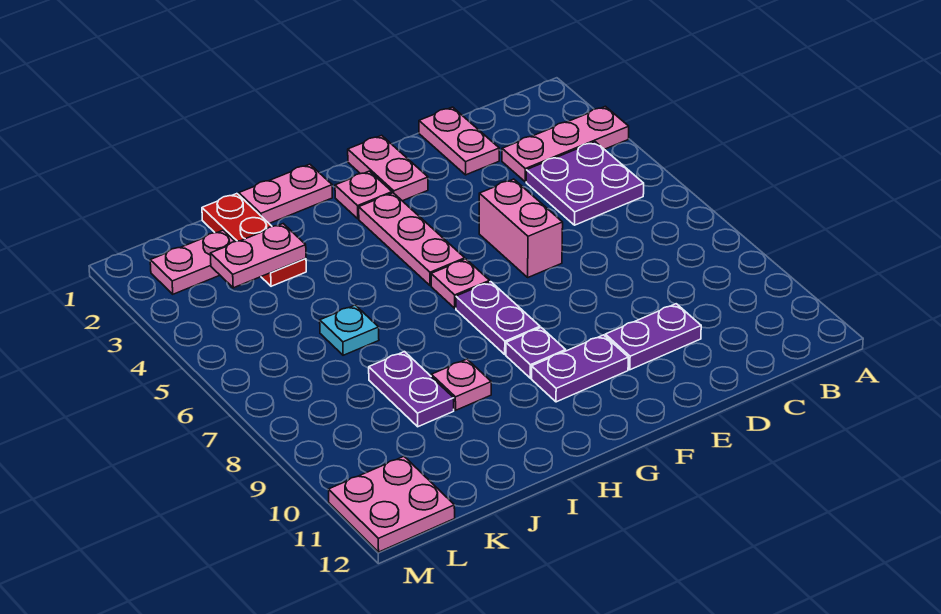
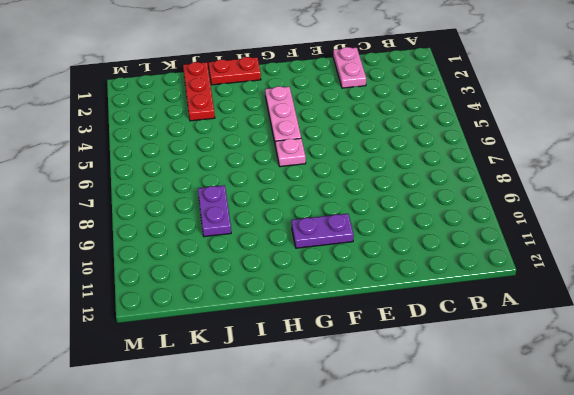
red 1x2 plate [208,57,261,85] -> pink 1x2 plate [239,164,332,224]
none -> pink 1x3 plate [502,106,629,182]
none -> purple 2x2 plate [526,142,644,225]
none -> purple 1x2 plate [605,304,701,370]

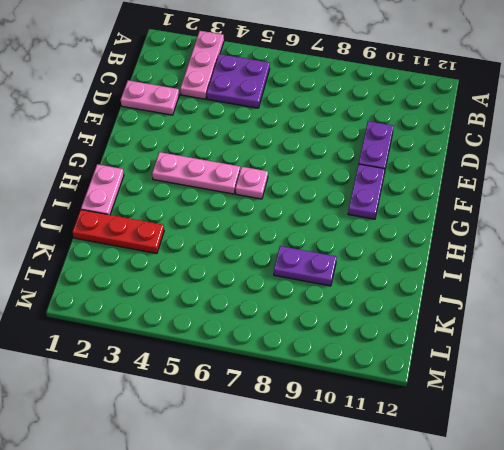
none -> pink 1x2 brick [479,179,563,277]
none -> pink 1x2 plate [348,135,428,201]
none -> pink 1x1 plate [335,171,392,219]

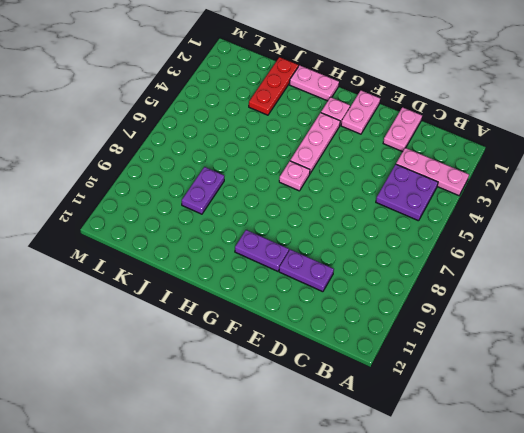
none -> pink 1x2 brick [479,179,563,277]
none -> purple 1x2 plate [456,282,540,354]
none -> purple 1x1 plate [506,328,566,378]

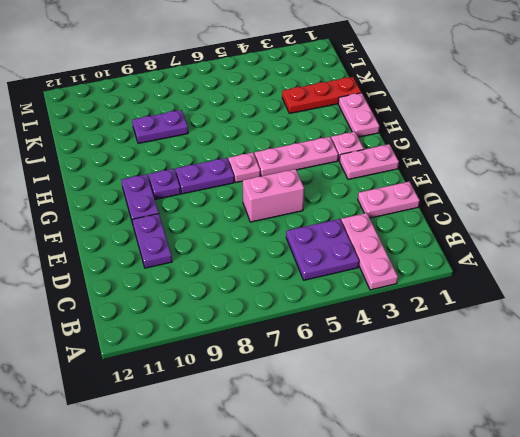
none -> pink 1x1 plate [431,359,491,410]
none -> cyan 1x1 plate [320,305,379,355]
none -> pink 1x2 plate [150,230,235,294]

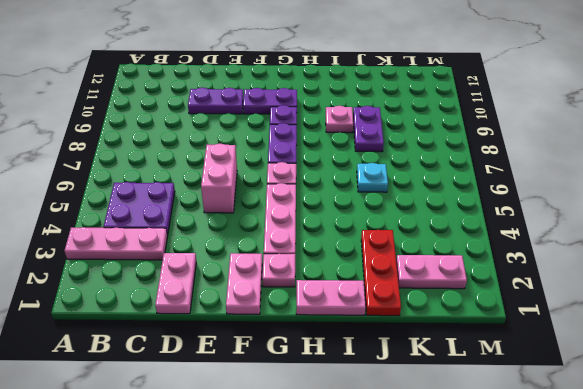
none -> pink 2x2 plate [328,457,455,552]
none -> pink 1x2 plate [210,224,306,288]

